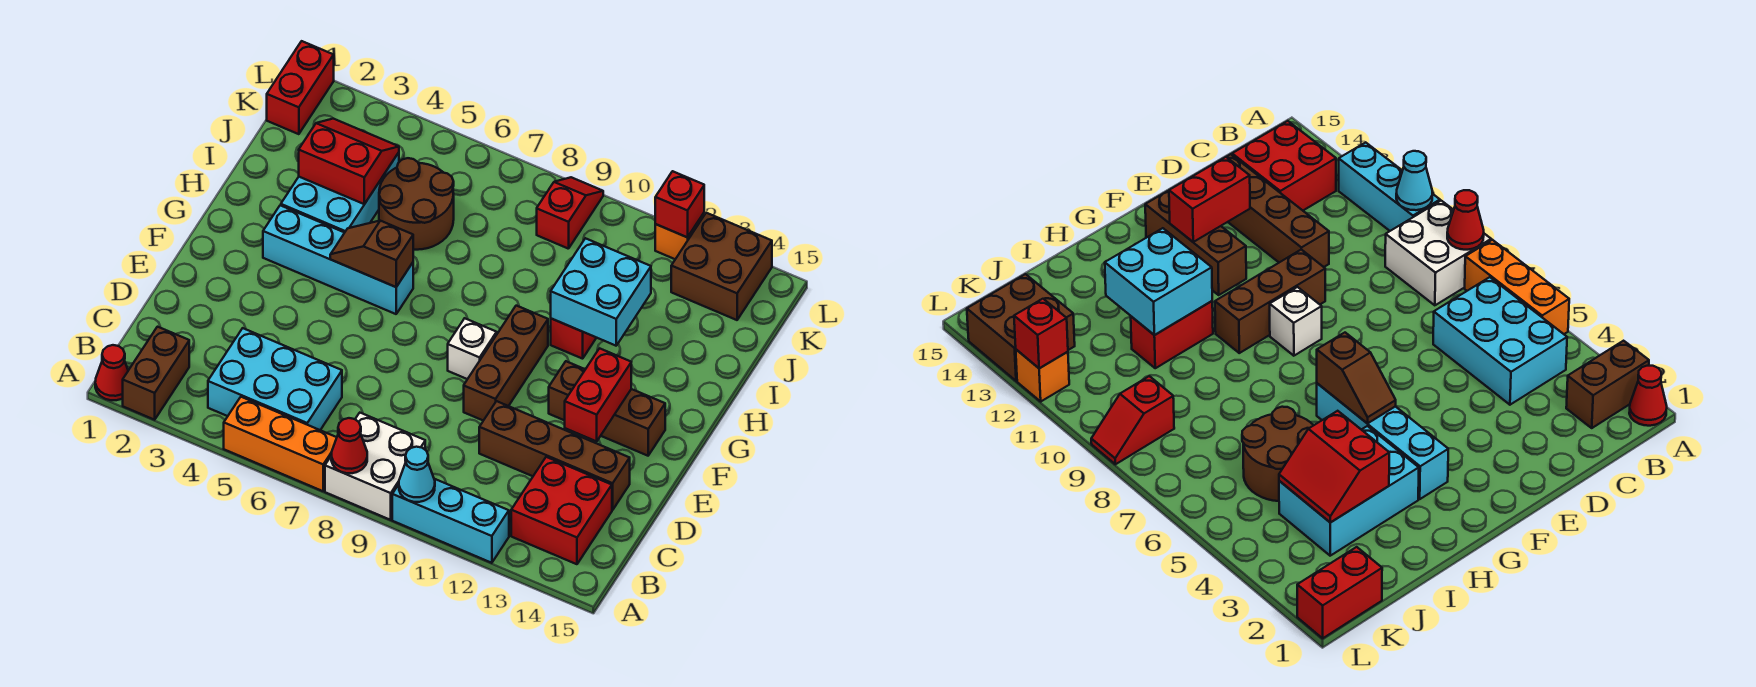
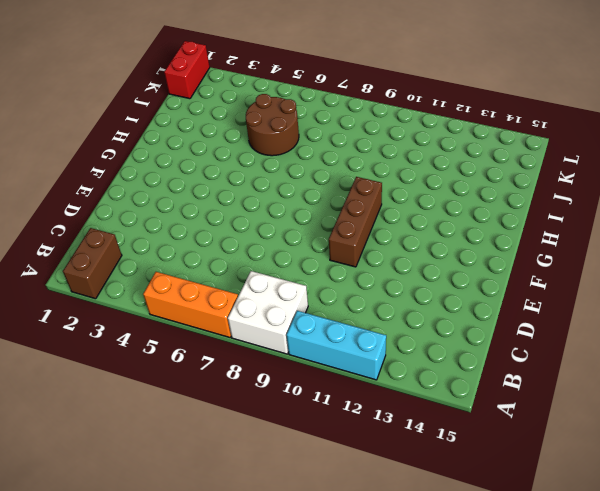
none -> red 1x1 cone [95,345,128,400]
none -> cyan 2x3 brick [208,328,342,430]
none -> red 2x2 brick [511,457,612,564]

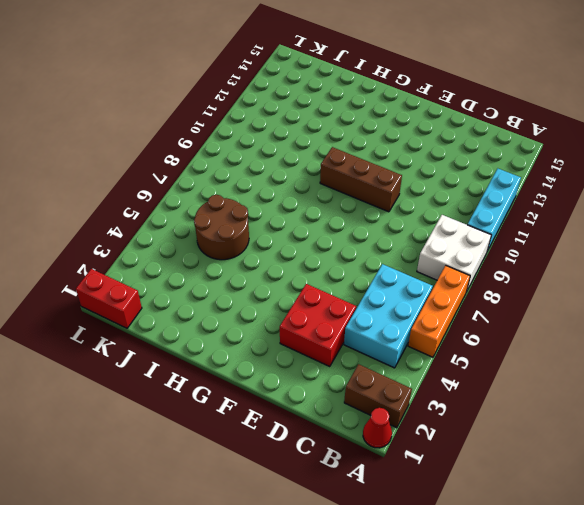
red 2x2 brick [280,284,356,366] -> red 2x2 brick moved to [511,457,612,564]
none -> brown 1x4 brick [479,401,630,510]
none -> white 1x1 brick [448,318,497,379]
none -> brown 1x3 brick [549,361,665,456]

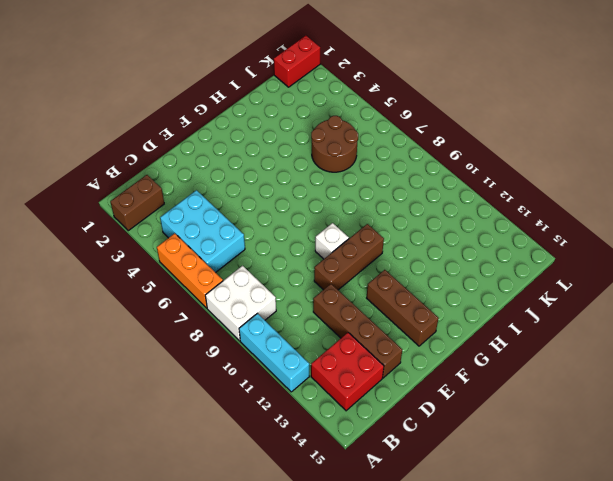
none -> red 1x1 cone [95,345,128,400]
none -> cyan 1x4 brick [263,205,413,314]
none -> cyan 2x3 brick [281,153,399,233]

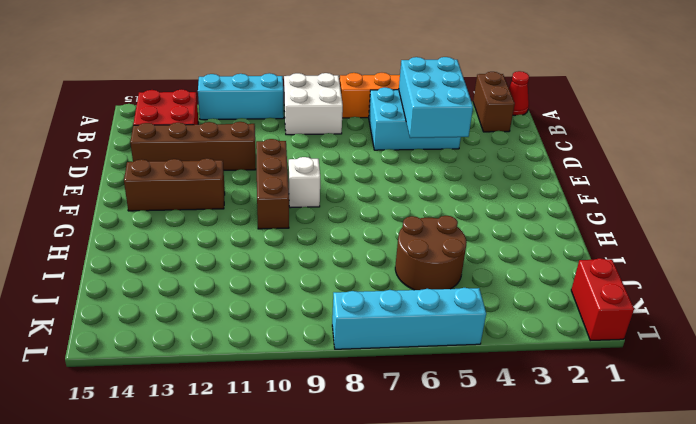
cyan 2x3 brick [399,57,473,138] -> cyan 2x3 brick moved to [281,153,399,233]
cyan 1x4 brick [332,288,486,349] -> cyan 1x4 brick moved to [263,205,413,314]
none -> red 1x2 brick [551,319,596,359]
none -> red 1x2 slope [537,177,603,249]
none -> brown 2x2 brick [671,213,772,320]

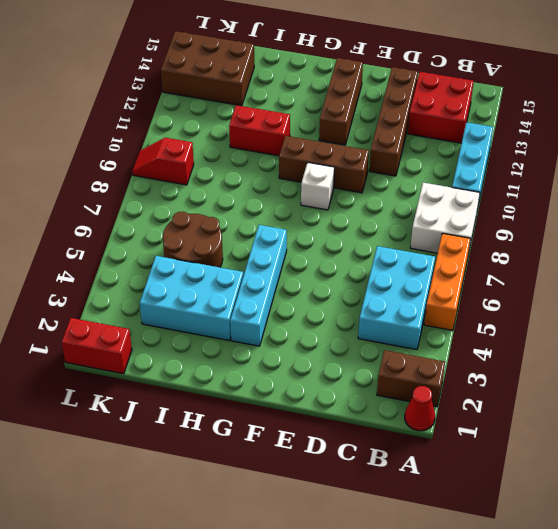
brown 2x3 brick [161,31,254,106] -> brown 2x2 brick [671,213,772,320]
none -> orange 1x1 brick [655,213,704,259]
none -> red 1x1 cone [331,418,367,473]
none -> cyan 1x1 cone [399,447,435,502]

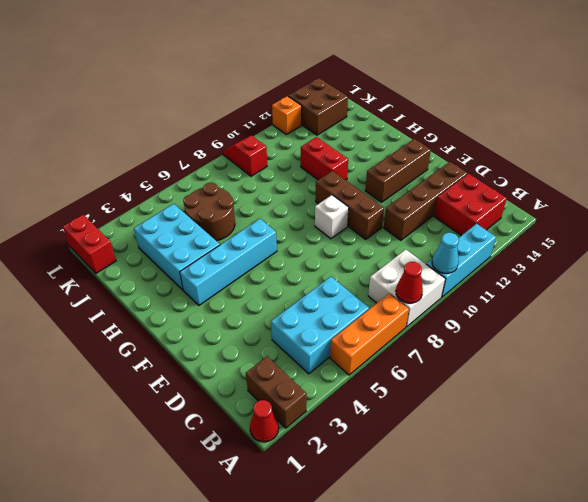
none -> red 1x2 brick [565,348,631,441]
none -> brown 1x2 slope [330,221,413,287]
none -> cyan 2x2 brick [551,238,651,346]

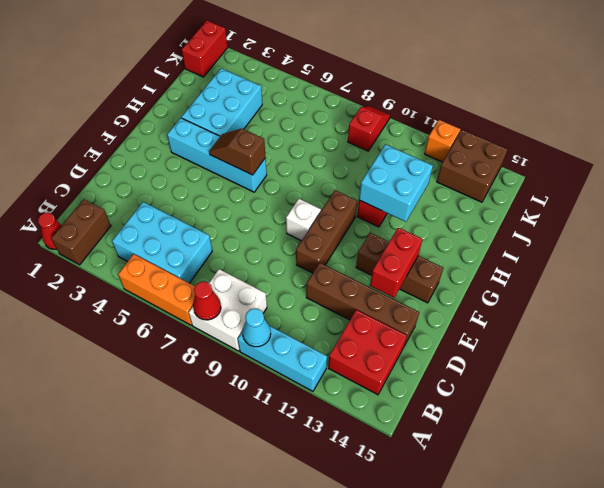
none -> brown 2x2 round brick [379,158,454,250]
none -> red 2x2 slope [299,119,399,204]
none -> red 1x1 brick [655,171,704,237]

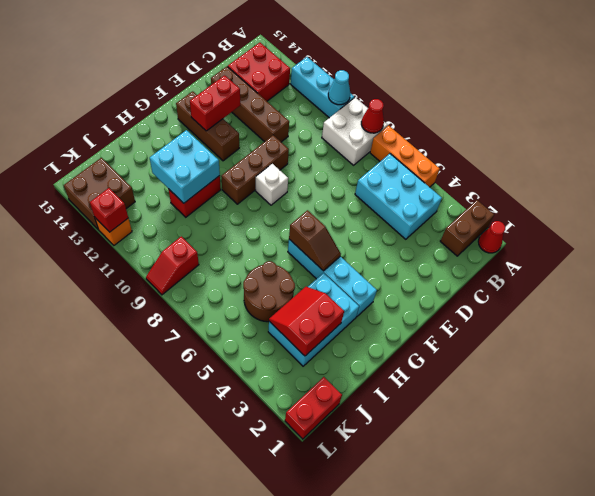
red 2x2 slope [269,287,344,356] -> red 2x2 slope turned to [299,119,399,204]

